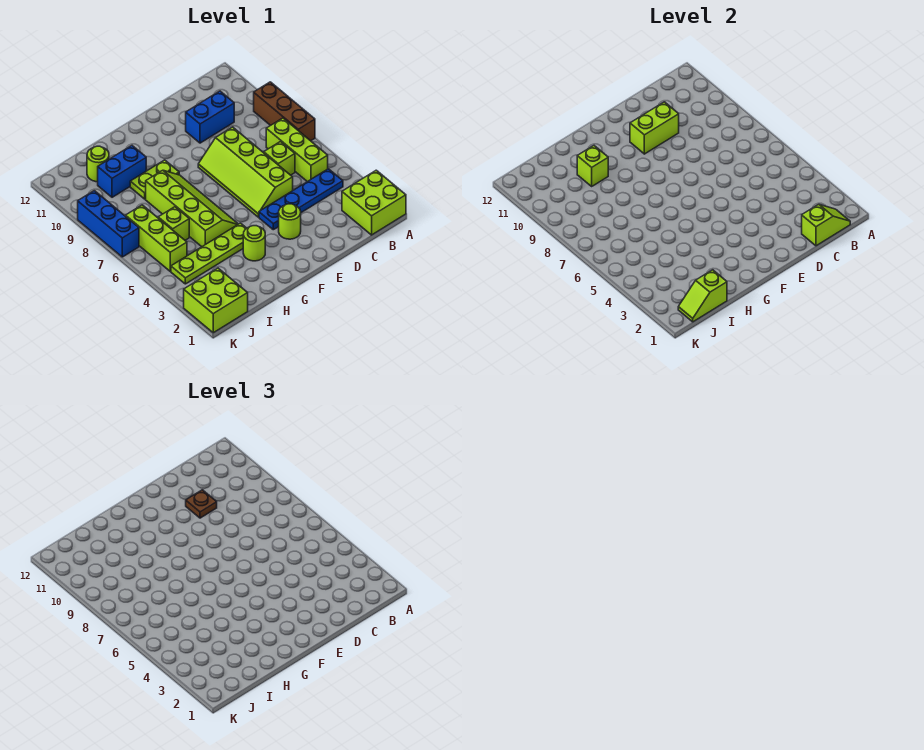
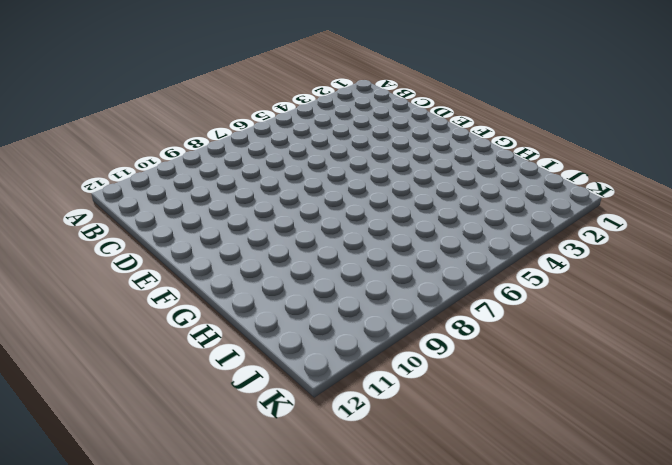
none -> lime 2x2 brick [342,170,406,235]
none -> brown 1x3 brick [254,82,315,141]
none -> blue 1x4 plate [259,169,343,230]

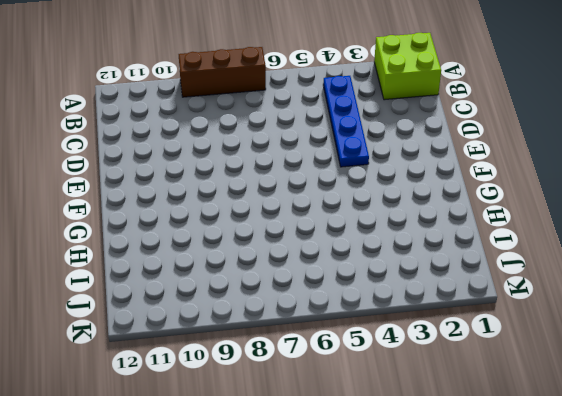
none -> lime 1x3 brick [266,118,328,182]
none -> lime 1x1 brick [264,142,295,175]
none -> blue 1x2 brick [186,91,234,143]

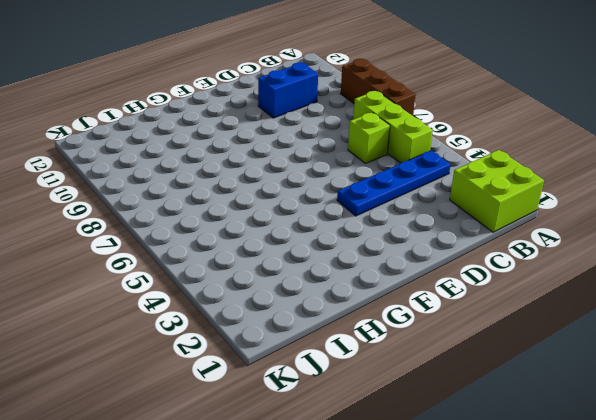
none -> lime 2x4 slope [198,127,293,217]
none -> lime 1x1 round brick [279,204,301,239]
none -> lime 1x1 round brick [243,226,265,261]

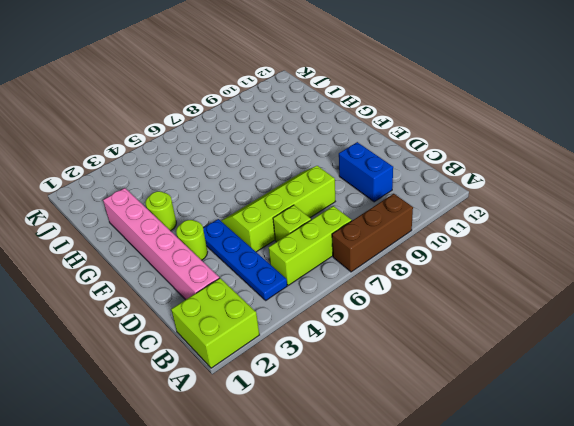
pink 1x6 brick [103,188,219,300] -> none
none -> lime 1x4 plate [171,223,247,284]
none -> lime 2x4 slope [146,170,238,247]
none -> lime 1x2 plate [130,160,179,199]

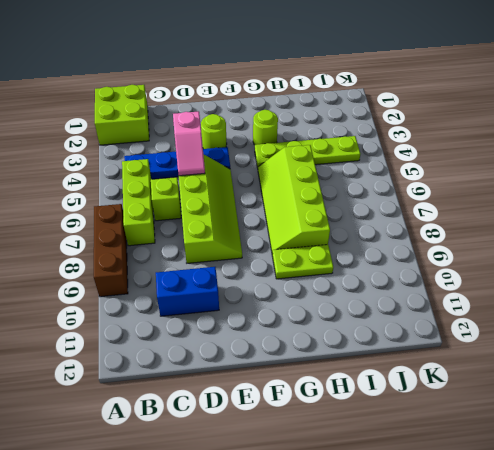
pink 1x2 slope [173,111,205,176] -> none
none -> blue 1x2 brick [98,146,146,197]
none -> lime 1x1 brick [158,207,189,240]
none -> lime 1x1 round brick [87,146,109,182]

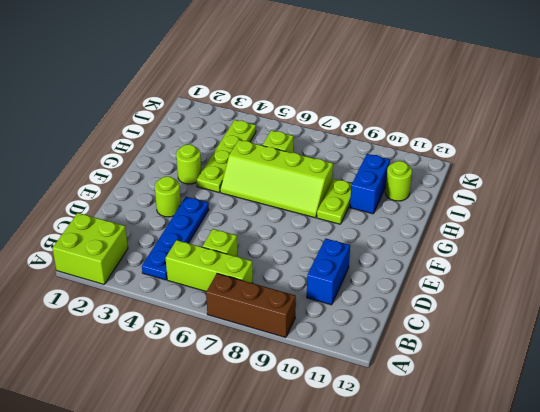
none -> lime 2x4 slope [198,127,293,217]
none -> lime 2x2 brick [184,268,248,333]
none -> lime 1x3 brick [126,205,187,271]

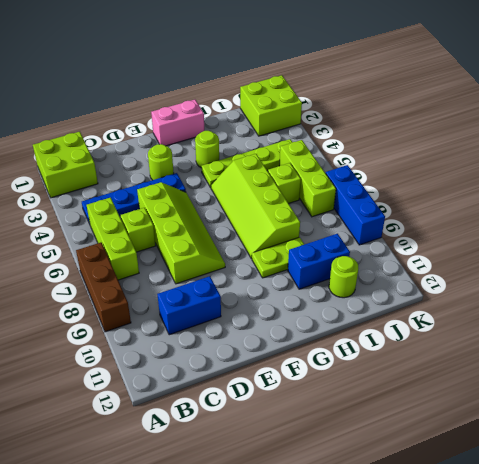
pink 1x2 brick [151,100,204,146] -> none
none -> lime 1x2 slope [802,204,850,246]
none -> lime 1x2 brick [630,102,679,154]
none -> lime 1x1 brick [577,146,608,186]

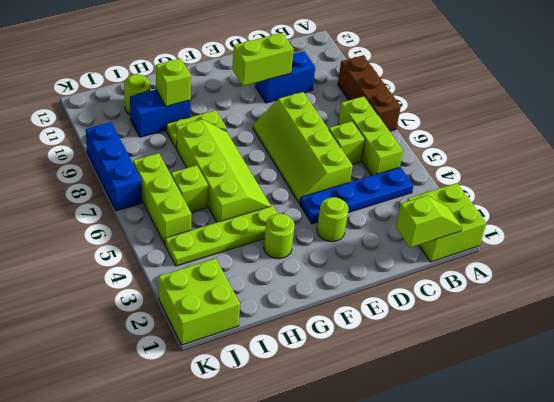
none -> lime 1x2 slope [678,270,727,322]
none -> brown 1x1 plate [186,490,217,518]

